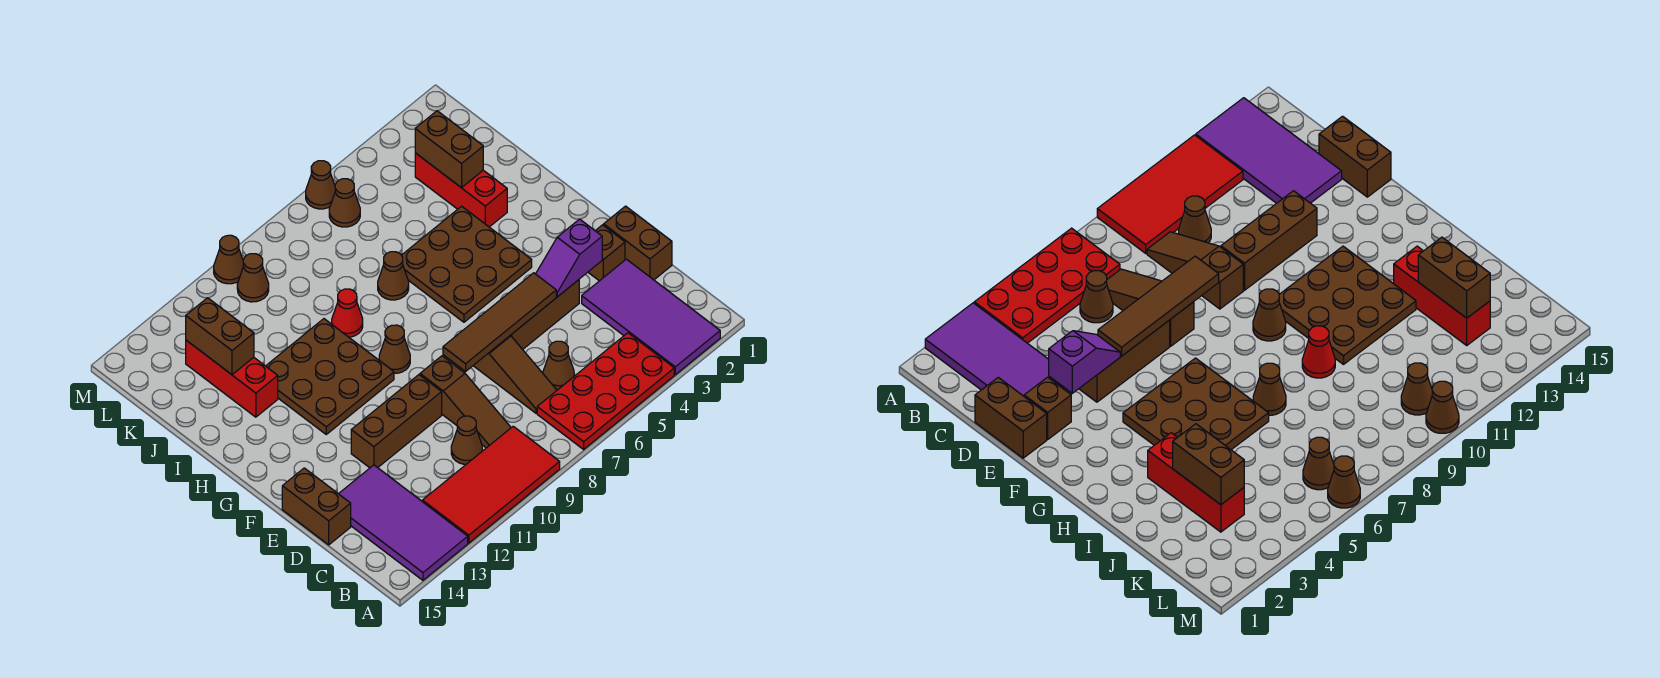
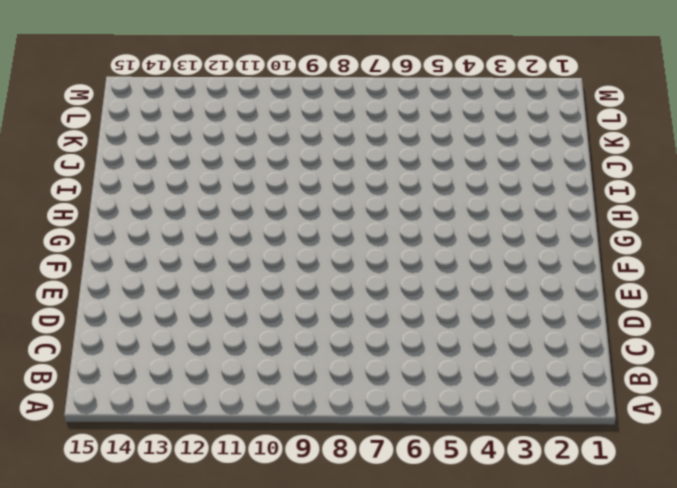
none -> purple 2x4 tile [582,259,720,375]
none -> red 2x4 plate [537,333,674,449]
none -> red 2x4 tile [422,426,560,543]

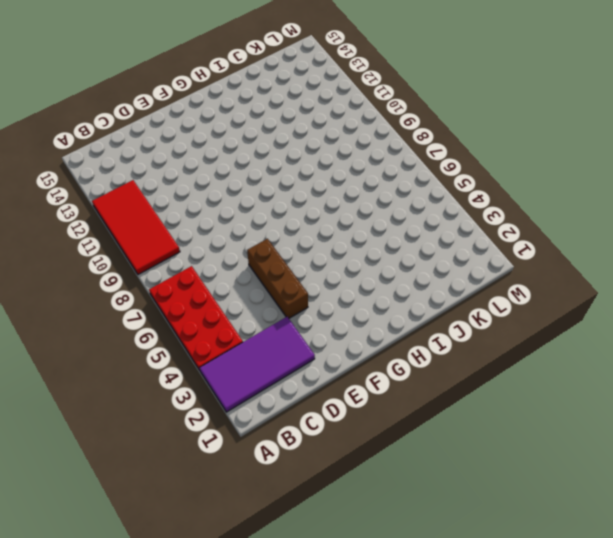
none -> purple 2x4 tile [339,465,468,580]
none -> brown 1x1 cone [543,341,574,390]
none -> brown 1x3 slope [473,336,557,413]

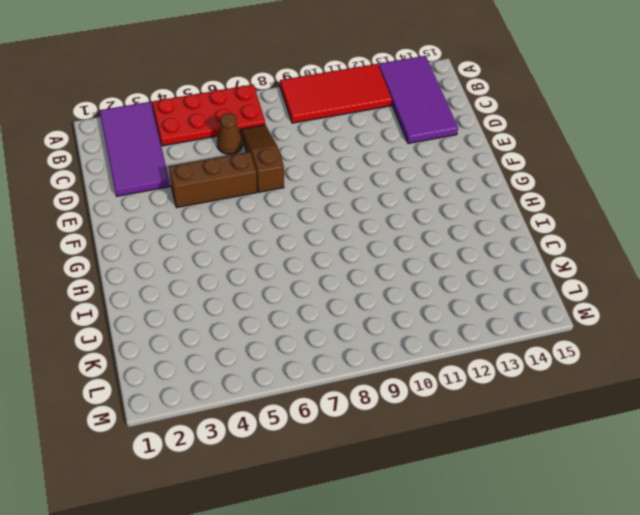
none -> brown 1x3 slope [420,356,511,448]
none -> brown 1x1 cone [451,416,482,464]
none -> brown 1x2 brick [604,206,672,280]

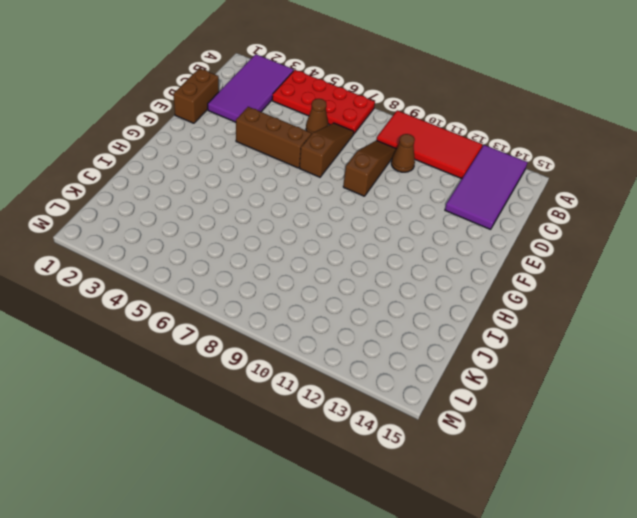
none -> brown 1x2 brick [282,468,351,545]
none -> brown 1x1 brick [588,225,625,281]
none -> brown 1x3 brick [351,375,442,468]

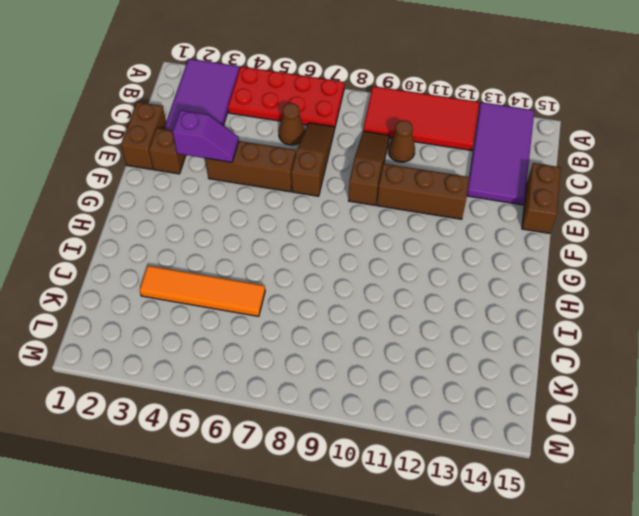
orange 1x4 tile [140,266,265,316] -> red 1x3 brick [415,153,507,227]
none -> brown 3x3 plate [402,206,532,322]
none -> brown 1x1 cone [379,325,410,373]
none -> brown 3x3 plate [266,319,394,434]

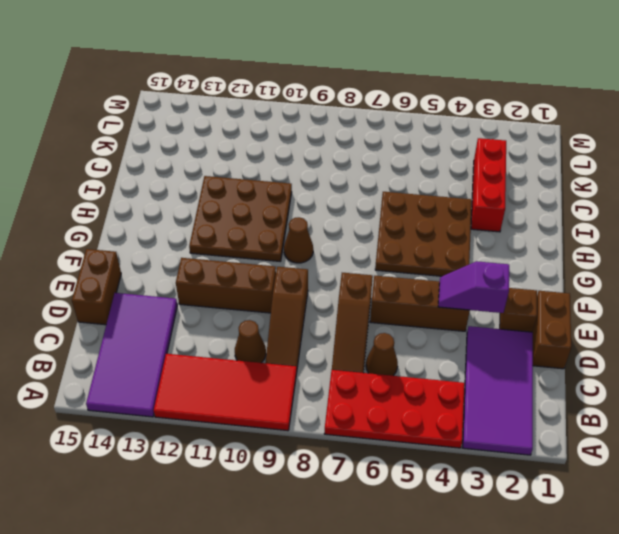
none -> brown 1x1 cone [378,252,409,300]
none -> red 1x1 cone [332,289,363,337]
none -> red 1x3 brick [186,340,278,417]

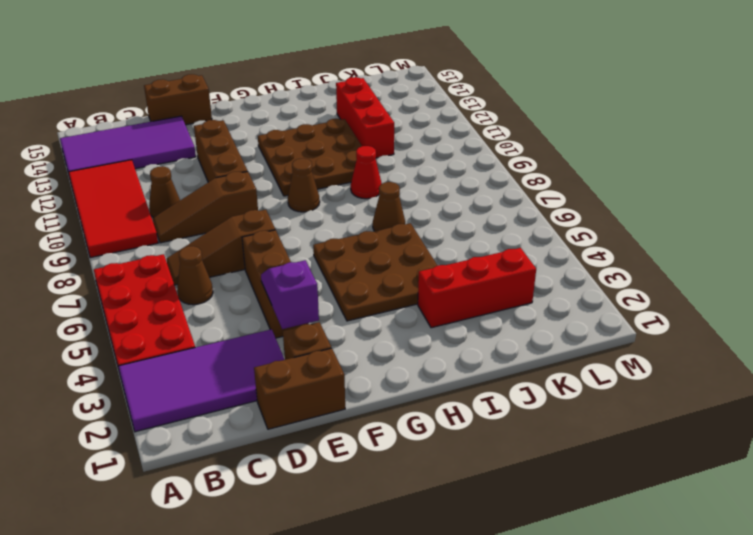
red 1x3 brick [336,77,394,158] -> red 1x3 brick turned to [186,340,278,417]
none -> brown 1x1 cone [329,179,360,227]
none -> brown 1x1 cone [237,254,269,302]
none -> brown 1x1 cone [306,161,335,209]

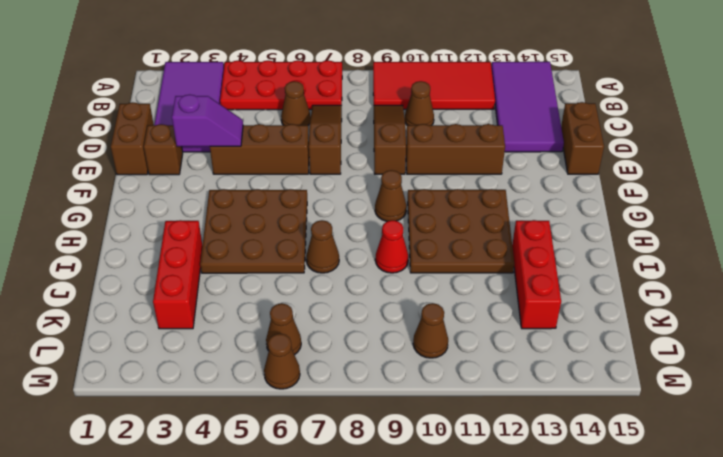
none -> brown 1x1 cone [214,235,243,284]
none -> brown 1x4 tile [443,273,556,371]
none -> brown 1x2 brick [415,111,483,188]

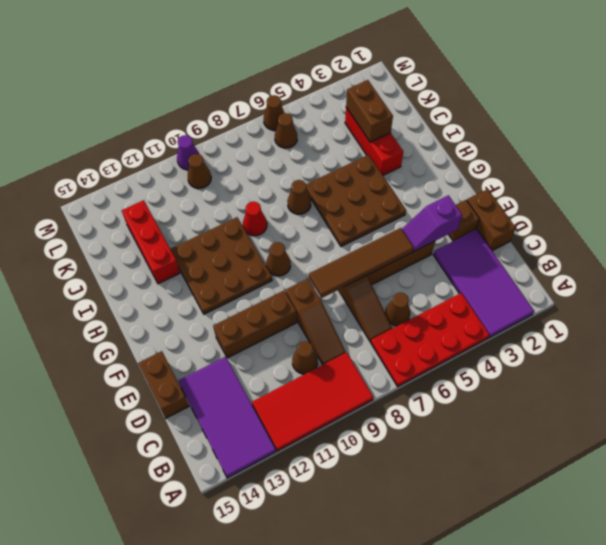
purple 1x1 cone [177,135,200,170] -> brown 1x1 cone [214,235,243,284]
none -> brown 1x2 brick [186,298,254,375]

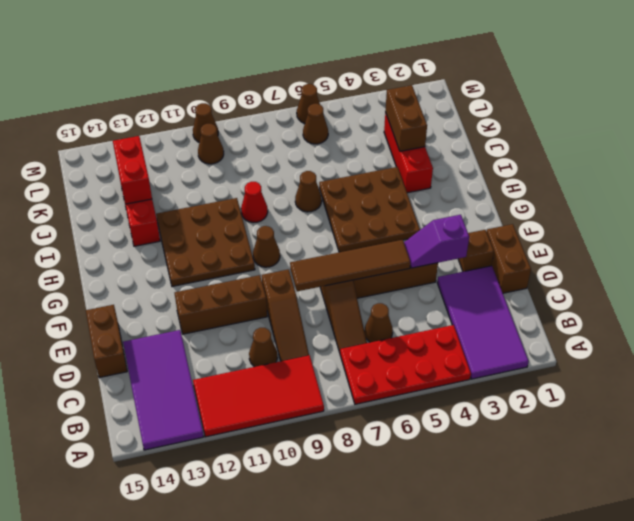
red 1x2 brick [113,136,152,204] -> brown 1x2 brick [186,298,254,375]

